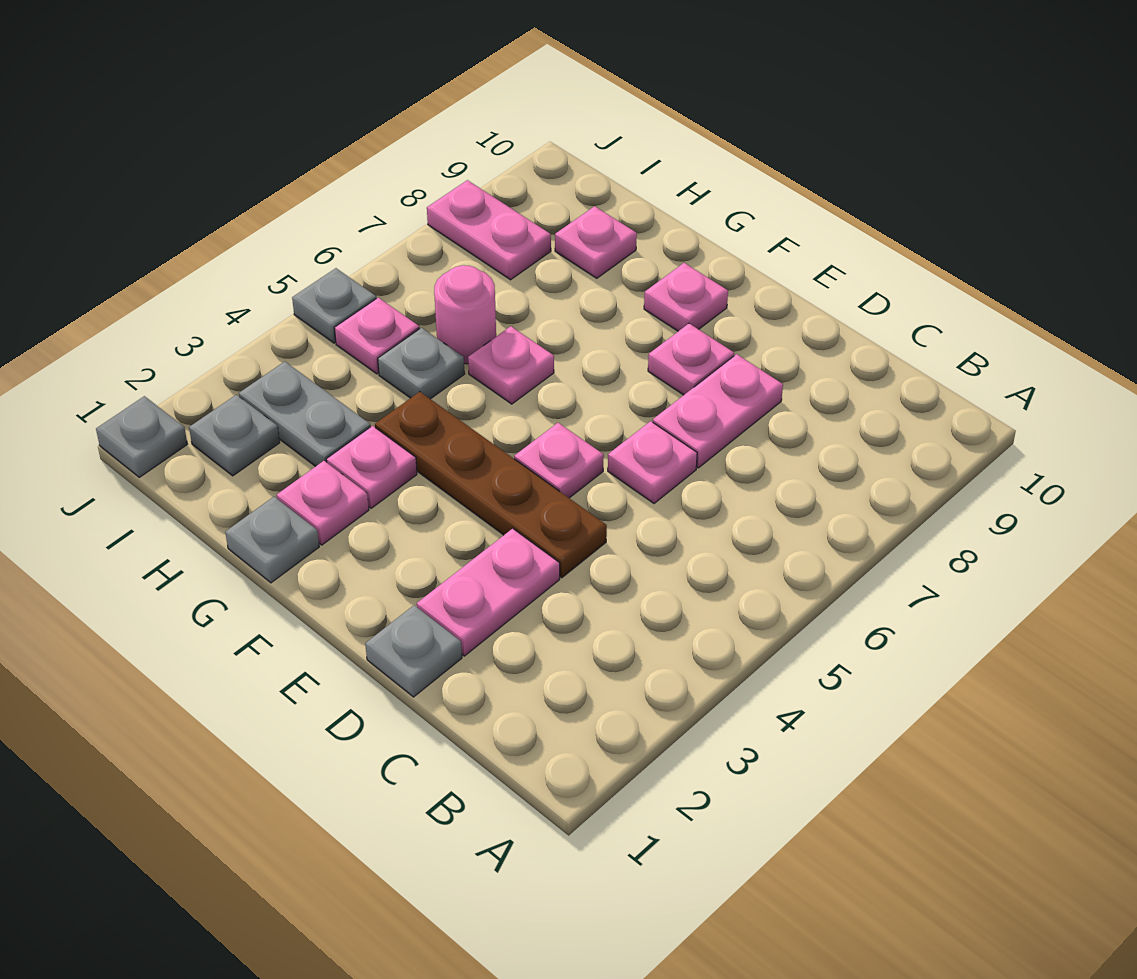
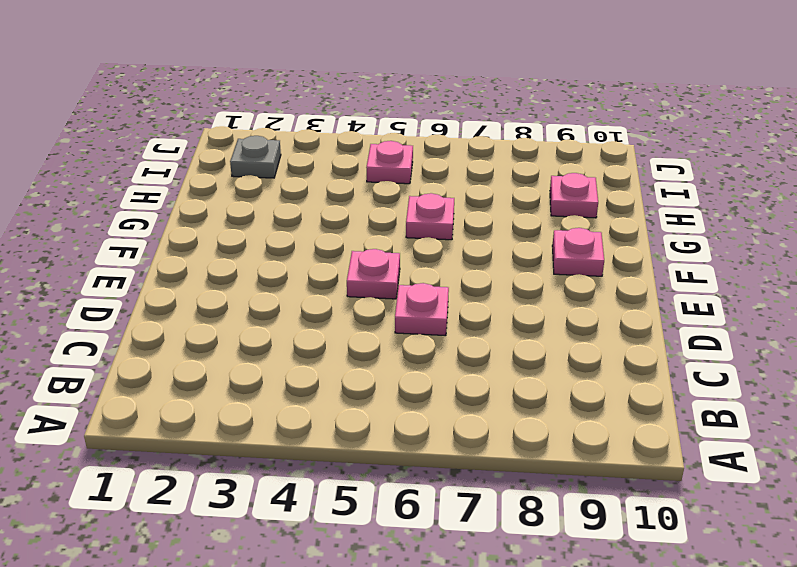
none -> grey 1x1 plate [365,605,462,697]
none -> pink 1x2 plate [417,528,560,656]
none -> brown 1x4 plate [375,392,607,578]

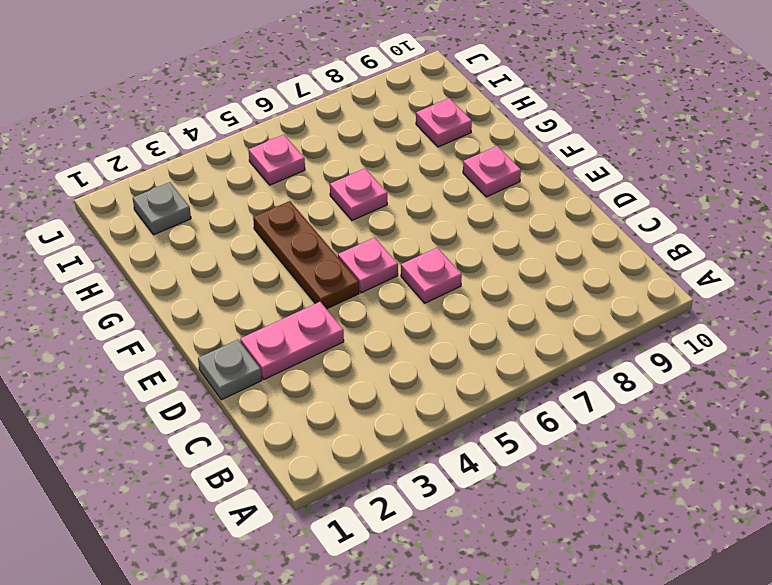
brown 1x3 plate [253,201,359,309] -> brown 1x4 plate [375,392,607,578]
none -> pink 1x2 plate [653,354,783,468]
none -> pink 1x1 plate [648,324,734,395]
none -> grey 1x1 plate [225,497,319,583]

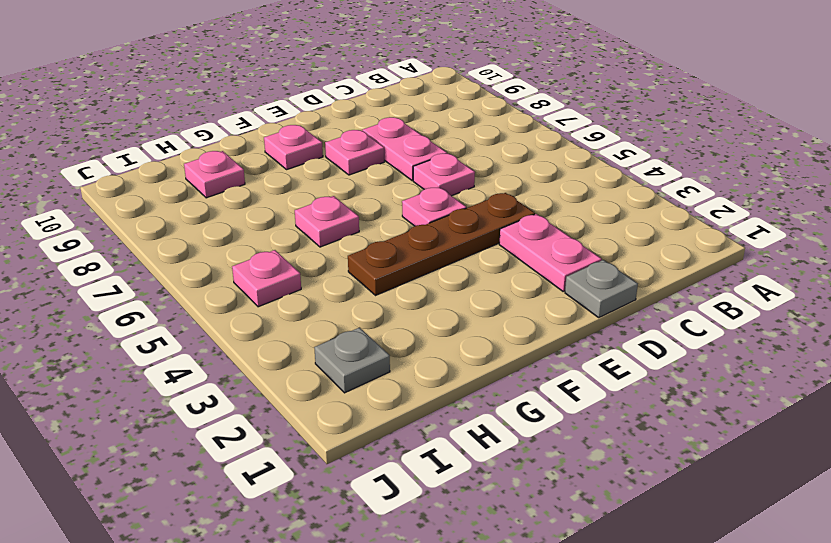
none -> grey 1x1 plate [225,497,319,583]
none -> pink 1x1 plate [277,461,369,545]
none -> pink 1x1 plate [326,426,417,508]

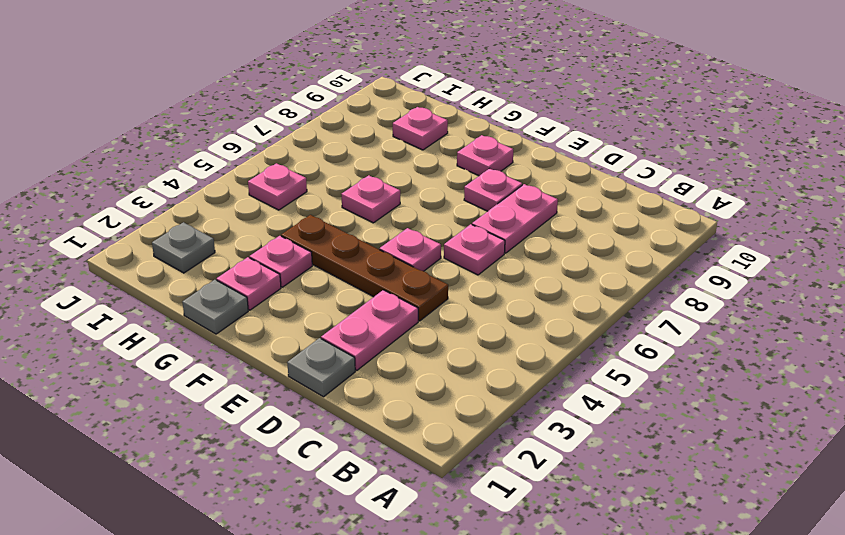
none -> grey 1x2 plate [239,362,371,466]
none -> grey 1x1 plate [378,328,465,399]
none -> pink 1x1 round brick [434,265,496,364]

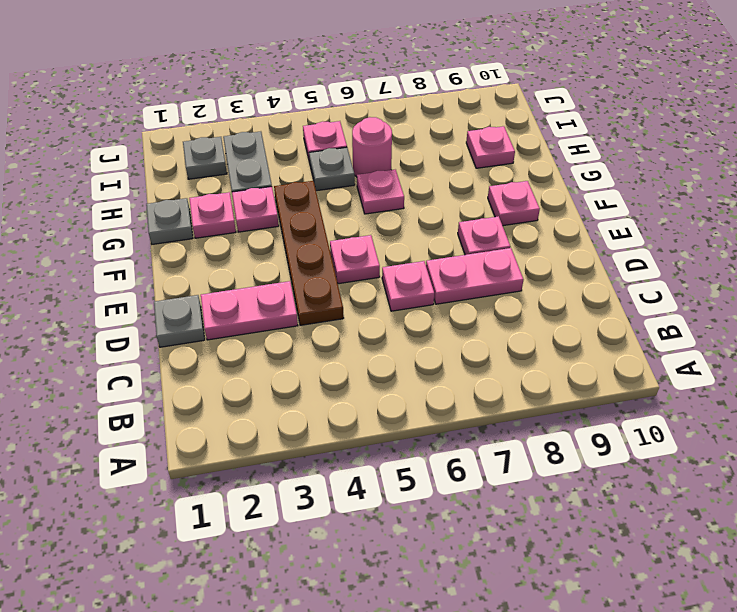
none -> pink 1x2 plate [427,180,551,280]
none -> grey 1x1 plate [96,396,187,477]
none -> grey 1x1 plate [292,268,376,343]

